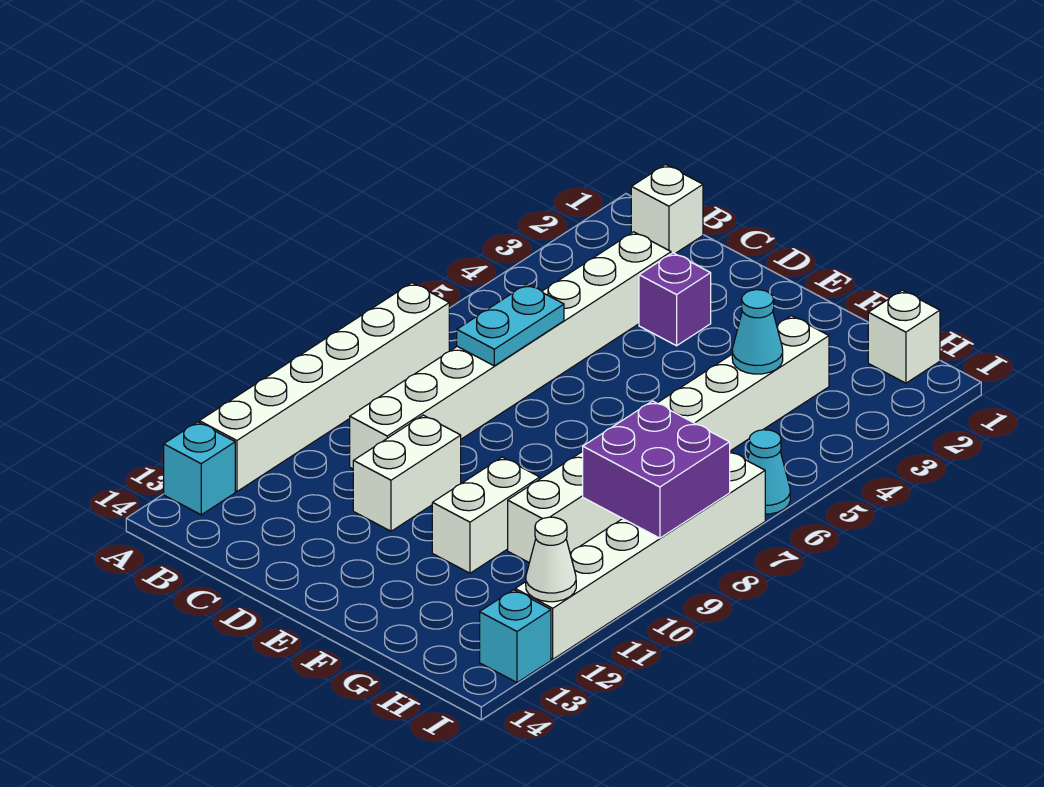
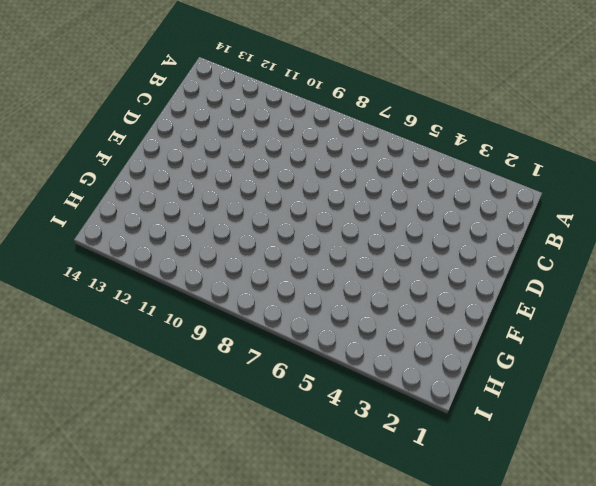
none -> white 1x6 brick [199,283,449,492]
none -> cyan 1x1 brick [164,422,235,515]
none -> white 1x1 brick [631,165,703,254]

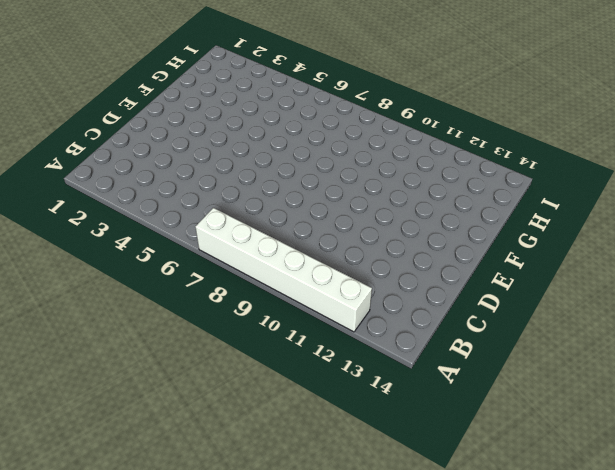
none -> cyan 1x1 brick [164,422,235,515]
none -> white 1x1 brick [631,165,703,254]
none -> white 1x8 brick [350,232,671,469]

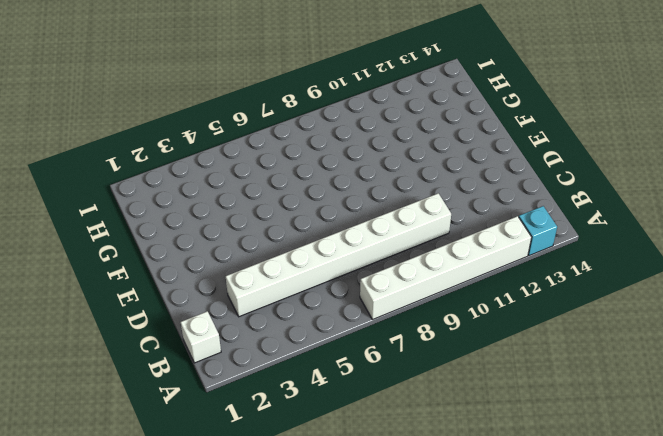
none -> purple 1x1 brick [639,253,711,346]
none -> white 1x2 brick [353,415,461,531]
none -> white 1x2 brick [432,457,540,573]

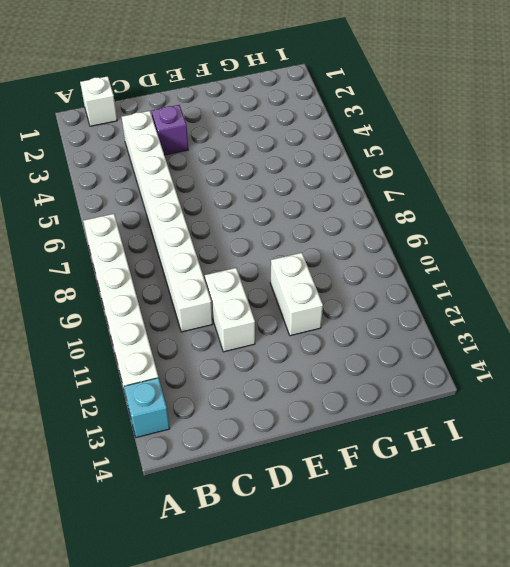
none -> white 1x8 brick [508,316,829,562]
none -> white 1x1 brick [868,290,940,383]
none -> cyan 1x1 cone [747,430,790,514]

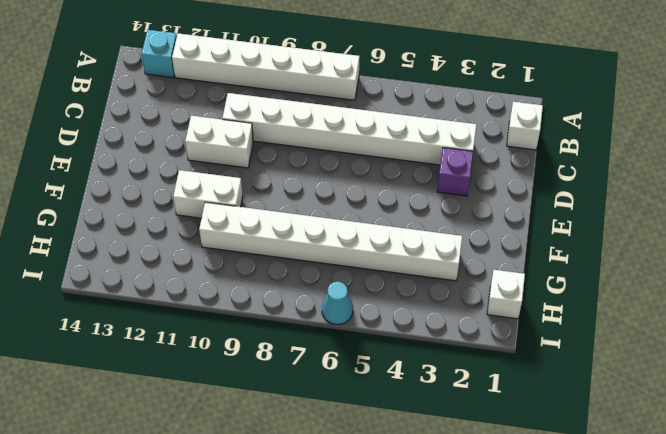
none -> white 1x6 brick [515,452,765,659]
none -> cyan 1x1 brick [480,590,551,683]
none -> cyan 1x2 plate [457,284,564,366]

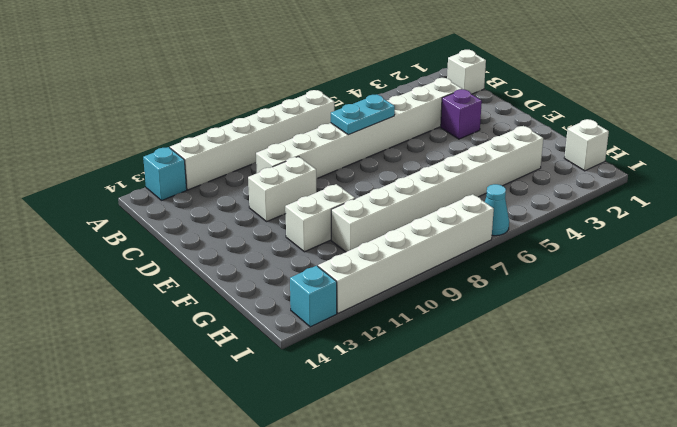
none -> cyan 1x1 cone [732,290,783,374]
none -> purple 2x2 brick [583,401,730,538]
none -> white 1x1 cone [526,517,576,602]

